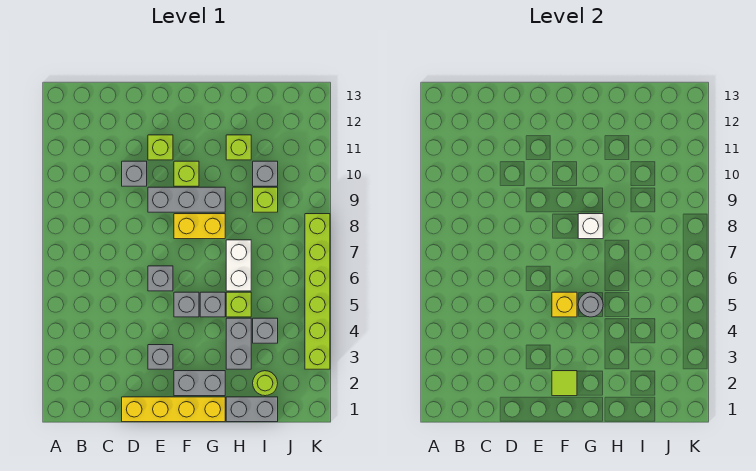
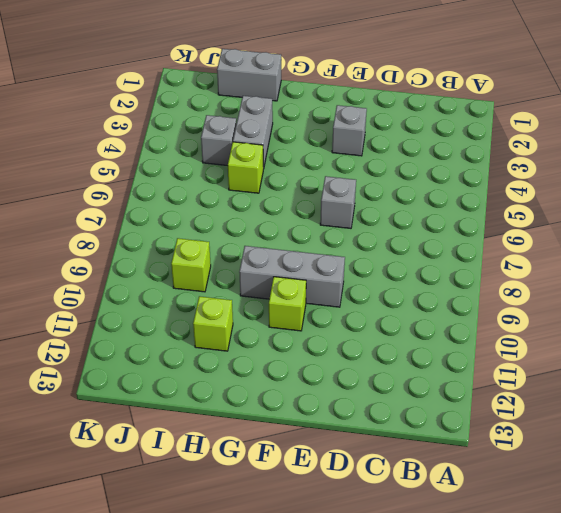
none -> yellow 1x4 brick [122,397,225,422]
none -> grey 1x1 brick [122,161,147,186]
none -> lime 1x1 brick [148,135,173,160]

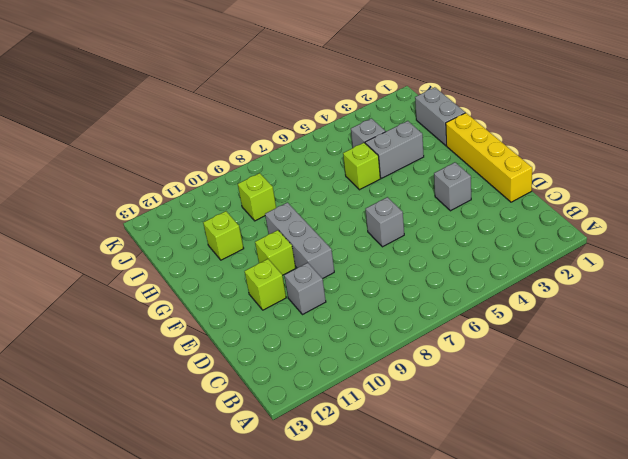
none -> grey 1x2 brick [174,371,225,396]
none -> grey 1x1 brick [174,292,199,317]
none -> yellow 1x2 brick [174,214,225,239]

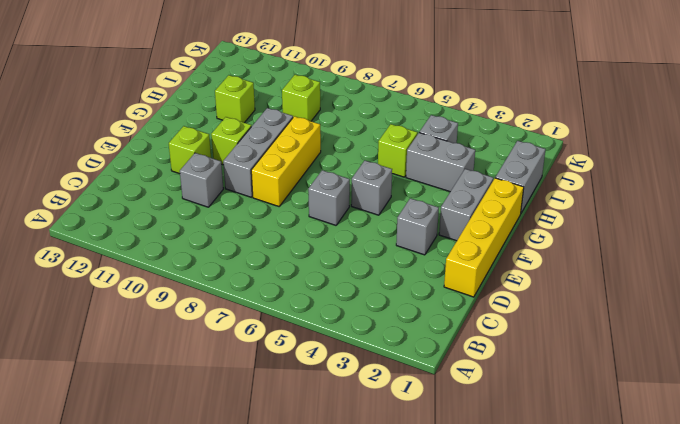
yellow 1x3 brick [251,116,321,206] -> yellow 1x2 brick [174,214,225,239]
none -> grey 1x1 brick [200,292,225,317]
none -> white 1x2 brick [226,240,251,291]
none -> lime 1x1 round brick [253,371,278,396]

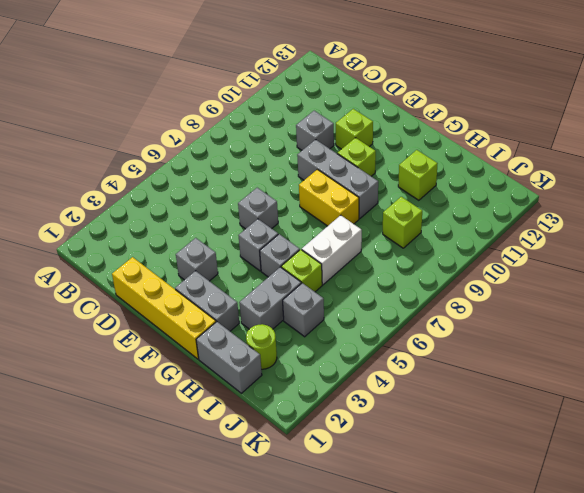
none -> grey 1x1 brick [253,161,278,186]
none -> lime 1x6 brick [305,214,330,369]
none -> lime 1x1 tile [552,371,577,396]

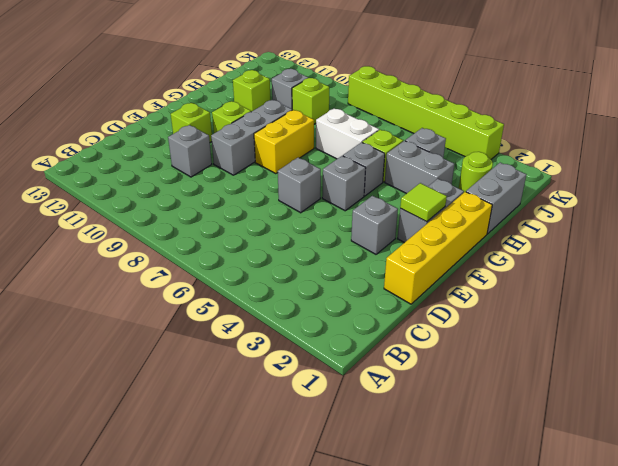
none -> yellow 1x1 brick [552,292,577,317]
none -> grey 1x1 round brick [578,292,603,317]
none -> white 1x1 brick [578,214,603,239]

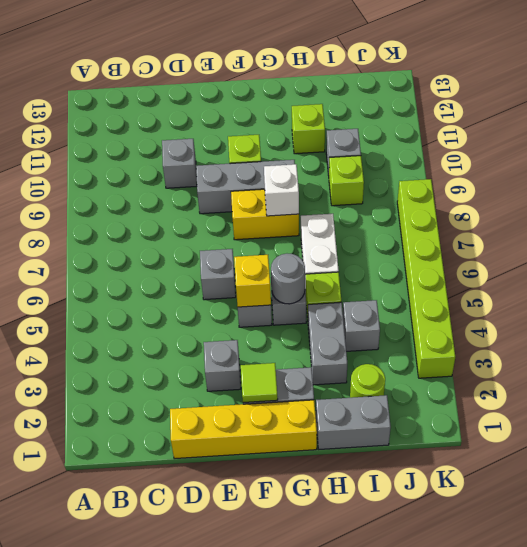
none -> lime 1x1 brick [148,135,173,160]

